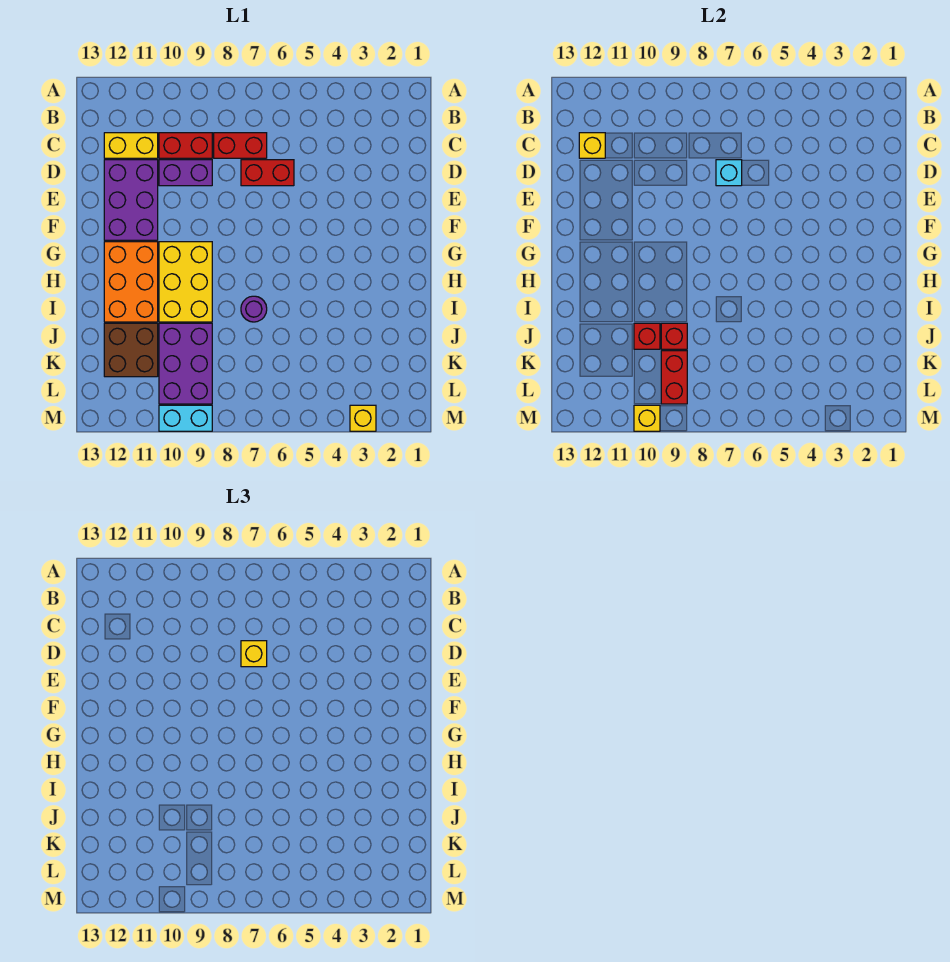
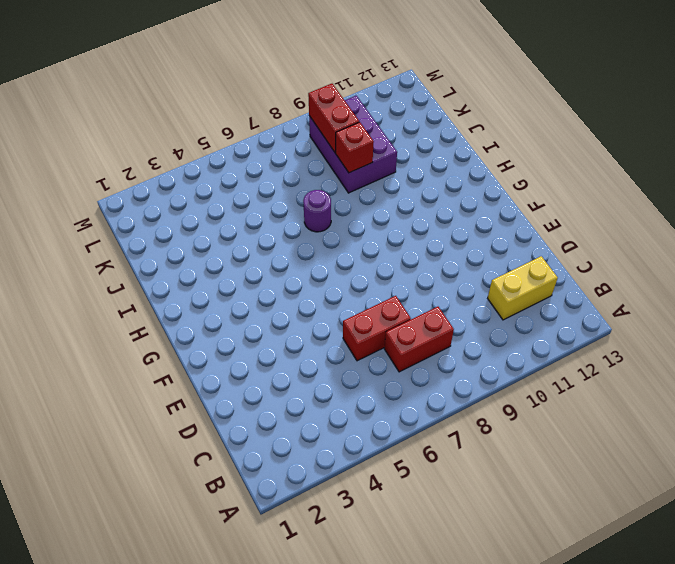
none -> red 1x2 brick [159,133,212,158]
none -> purple 1x2 brick [159,160,212,186]
none -> purple 2x3 brick [104,160,158,240]

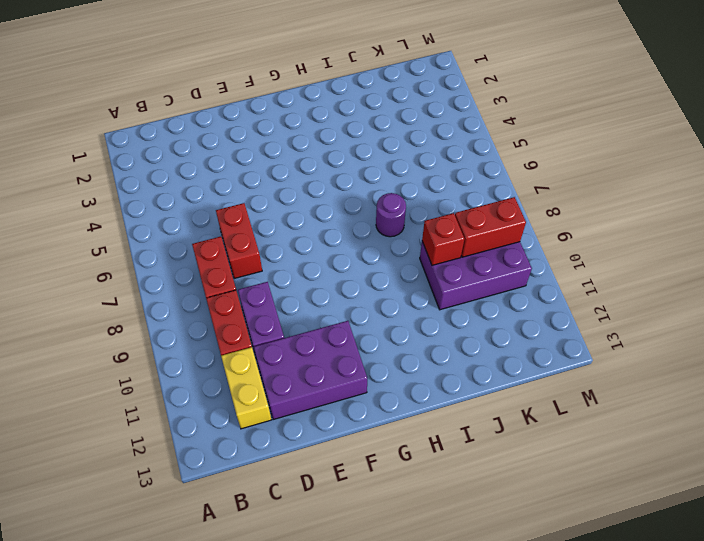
none -> yellow 2x3 brick [159,242,212,322]
none -> orange 2x3 brick [104,242,158,322]
none -> brown 2x2 brick [104,323,158,377]

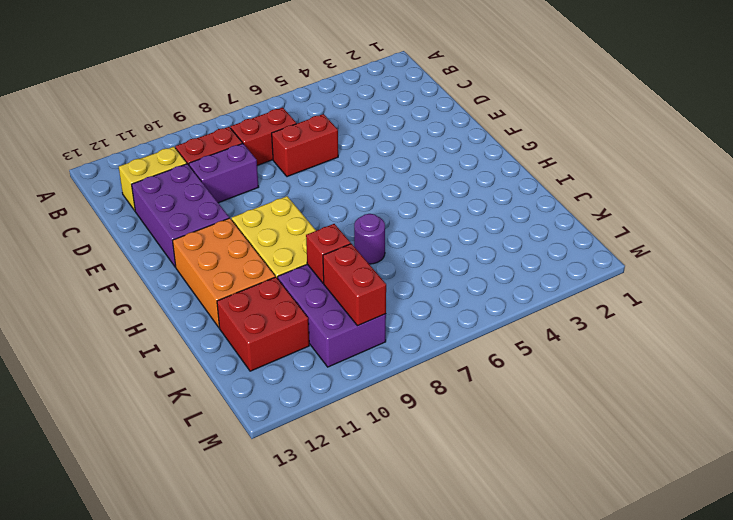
red 2x2 brick [217,277,309,371] -> brown 2x2 brick [104,323,158,377]
none -> yellow 1x1 brick [350,405,376,431]
none -> cyan 1x2 brick [159,405,212,431]
none -> yellow 1x1 brick [579,133,605,158]

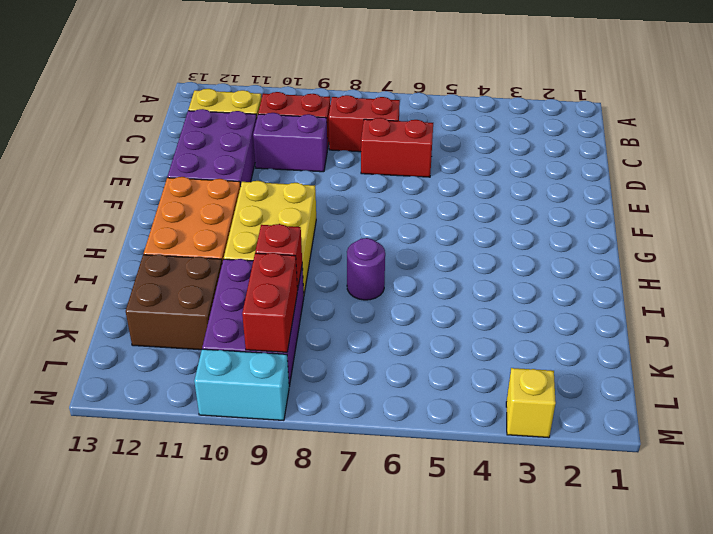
none -> yellow 1x1 brick [579,133,605,158]
none -> cyan 1x1 brick [716,160,742,186]
none -> red 1x1 brick [634,323,660,349]

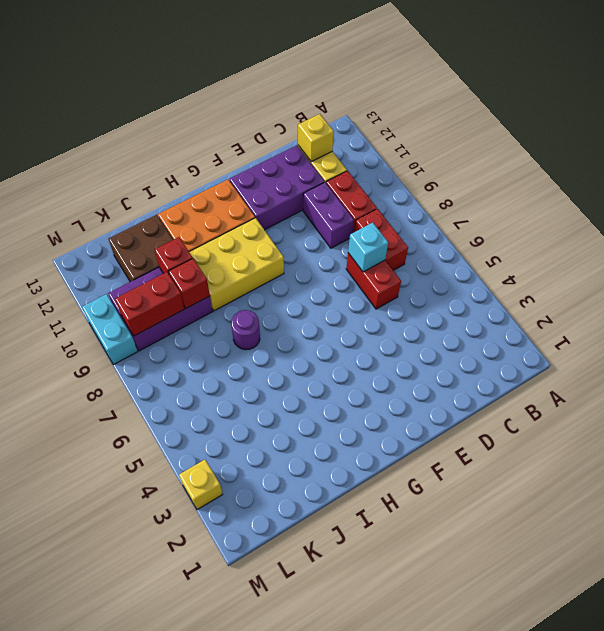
none -> yellow 1x1 brick [634,405,660,431]
none -> yellow 1x1 brick [241,641,267,667]

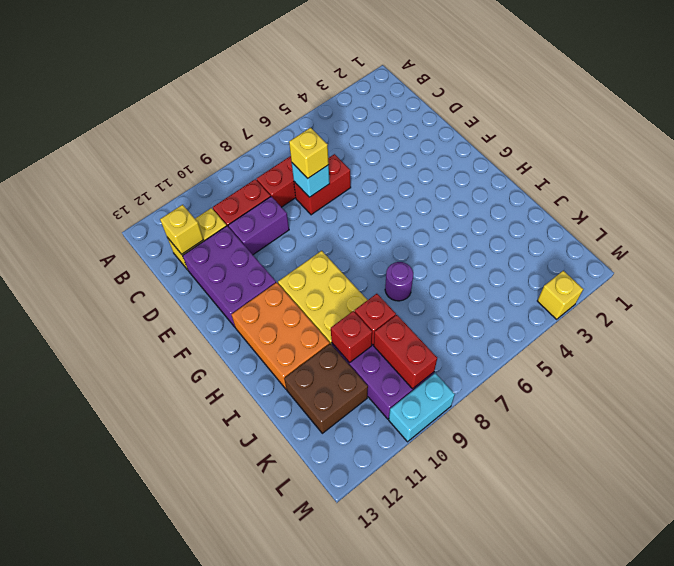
none -> yellow 1x1 brick [634,405,660,431]

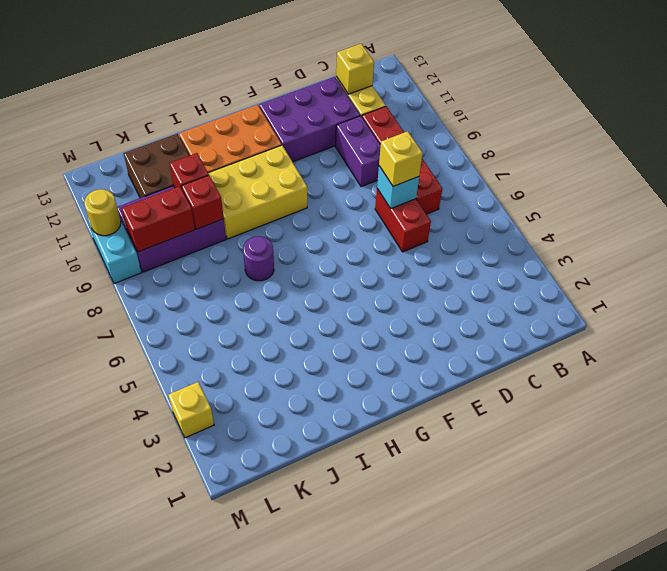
yellow 1x1 round brick [84,189,121,236] -> yellow 1x1 brick [634,405,660,431]

